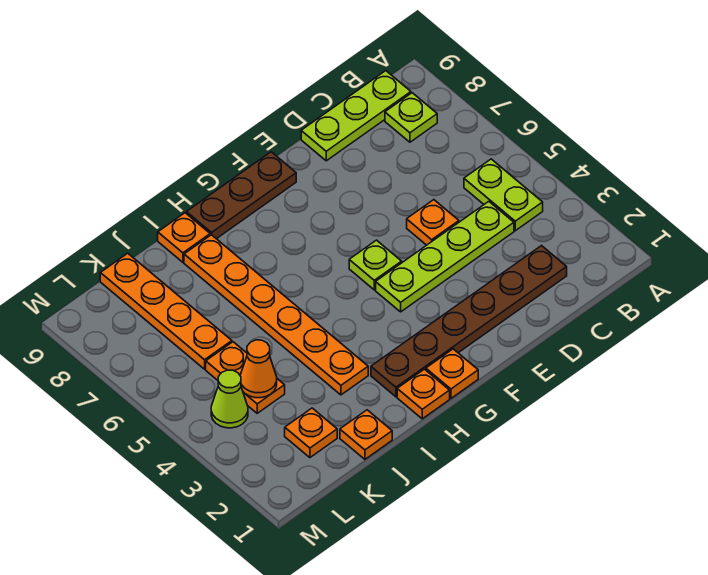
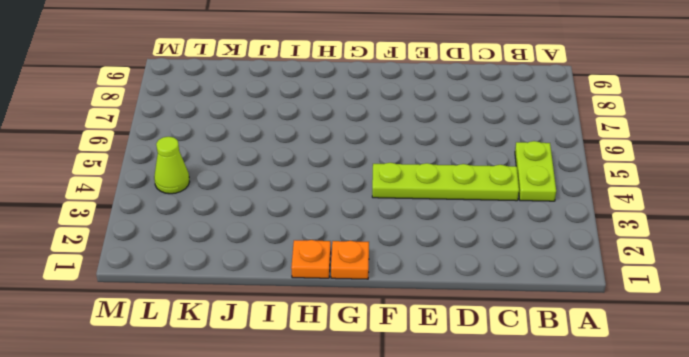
none -> lime 1x1 plate [385,93,437,142]
none -> lime 1x3 plate [301,71,411,161]
none -> brown 1x6 plate [371,246,567,397]

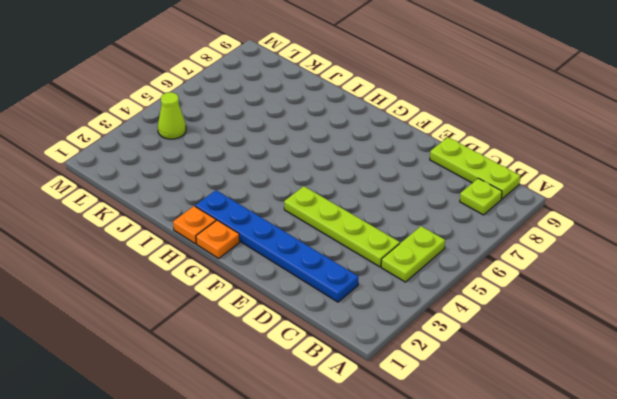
blue 1x6 plate [195,190,358,302] -> brown 1x6 plate [371,246,567,397]
none -> orange 1x1 plate [407,200,459,245]
none -> lime 1x1 plate [349,240,402,290]
none -> brown 1x3 plate [186,152,296,239]

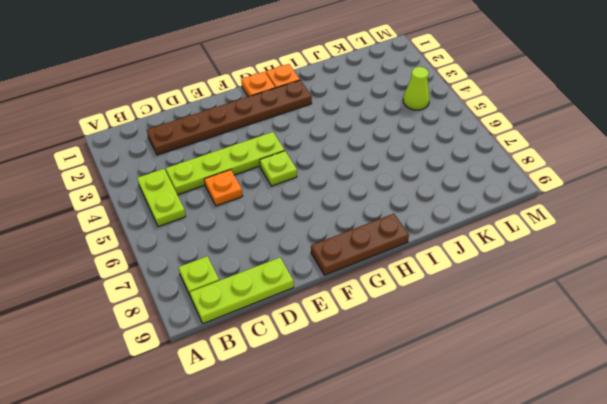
none -> orange 1x6 plate [184,235,368,395]
none -> orange 1x1 plate [158,213,210,262]
none -> orange 1x1 plate [340,410,392,459]

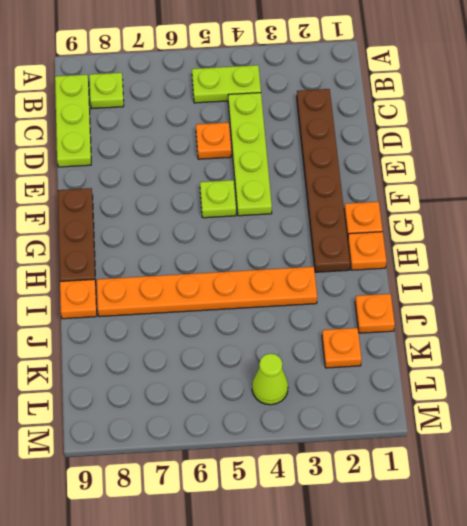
none -> orange 1x2 plate [206,342,285,413]
none -> orange 1x4 plate [100,253,232,369]
none -> orange 1x1 cone [240,340,277,398]

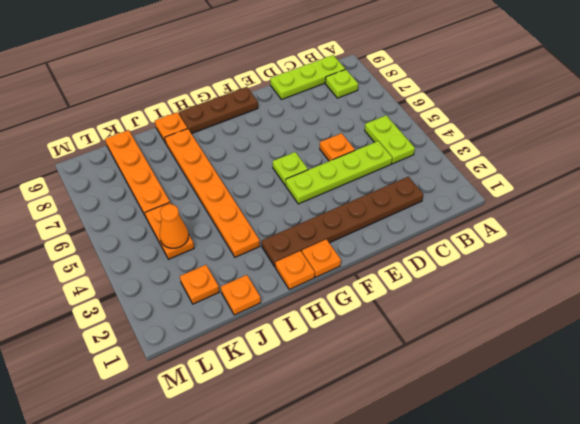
none -> lime 1x1 cone [211,370,248,428]

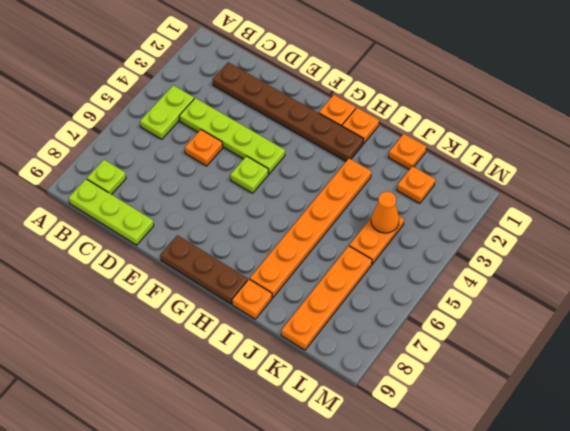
none -> lime 1x1 cone [211,370,248,428]

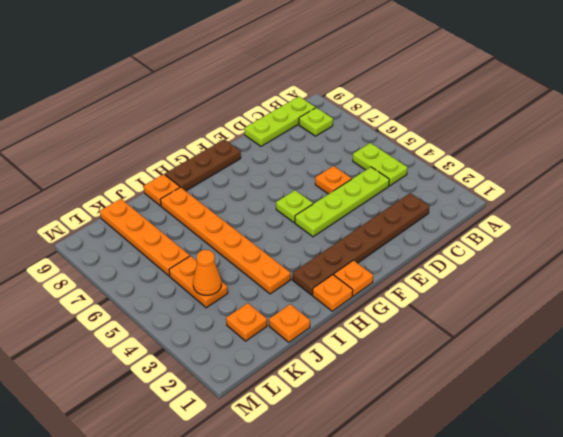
none -> lime 1x1 cone [211,370,248,428]

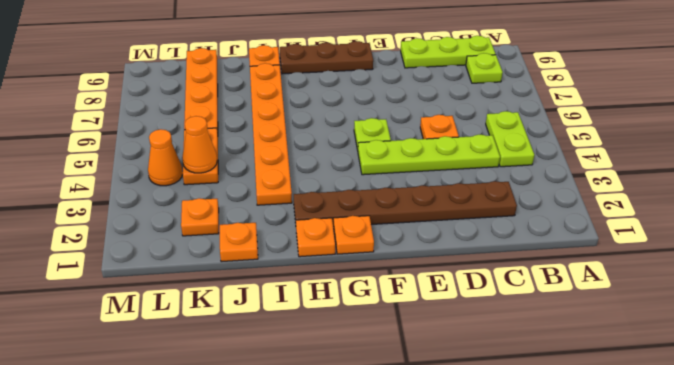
orange 1x1 cone [148,129,183,186] -> lime 1x1 cone [211,370,248,428]

